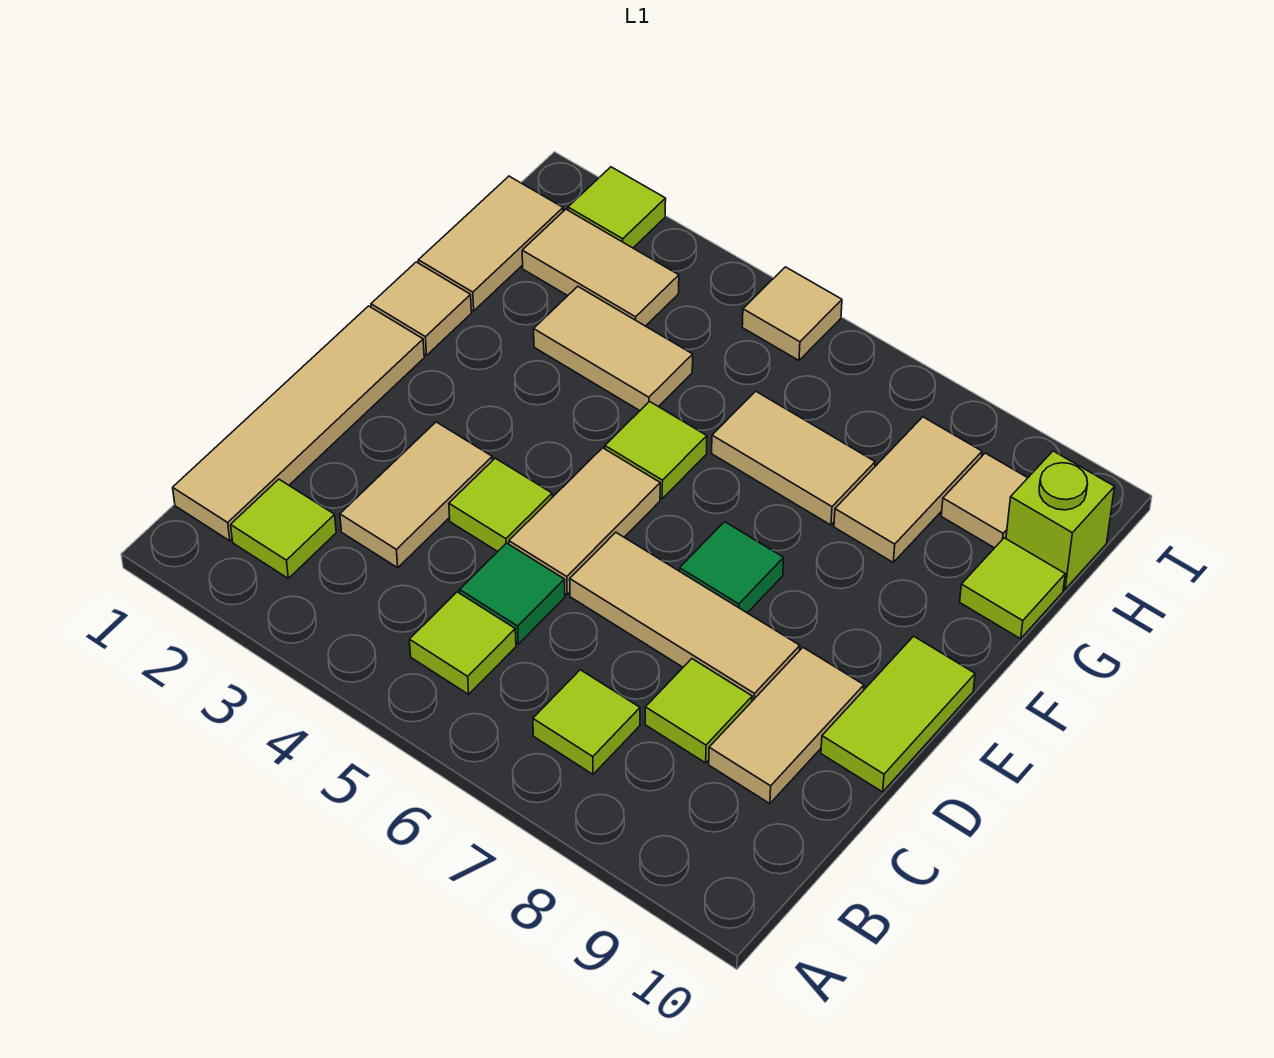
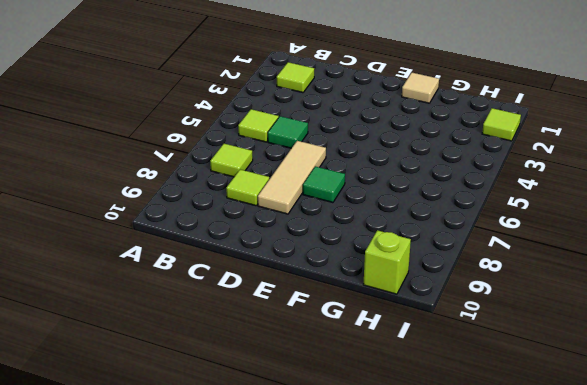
none -> tan 1x4 tile [173,306,424,541]
none -> tan 1x2 tile [340,422,492,568]
none -> tan 1x2 tile [709,648,864,804]

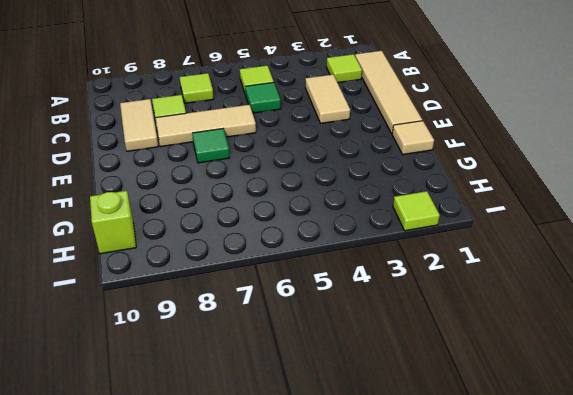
none -> lime 1x1 tile [449,458,552,551]
none -> tan 1x2 tile [509,448,660,595]
none -> lime 1x2 tile [821,636,975,792]

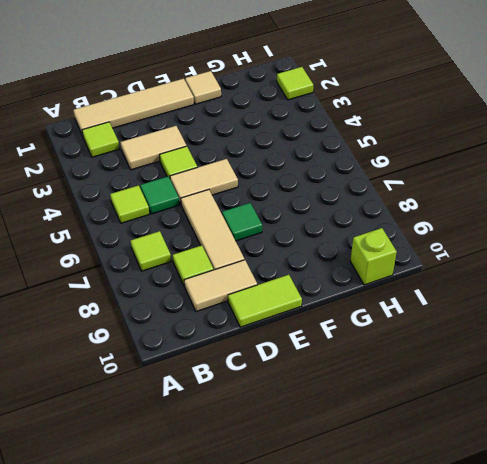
none -> lime 1x1 tile [605,402,707,498]
none -> tan 1x2 tile [418,176,563,311]
none -> tan 1x2 tile [534,286,693,411]

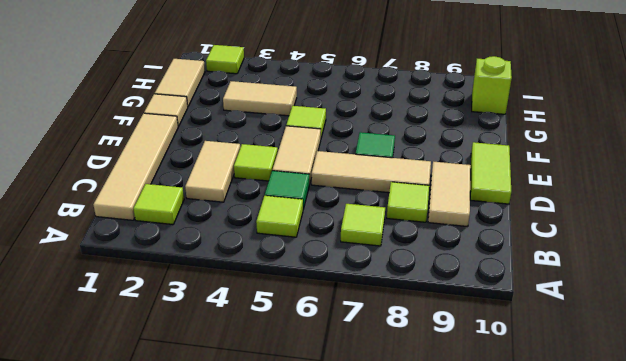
none -> tan 1x2 tile [712,391,875,525]
none -> tan 1x2 tile [834,417,982,562]
none -> lime 1x1 tile [960,538,1065,639]

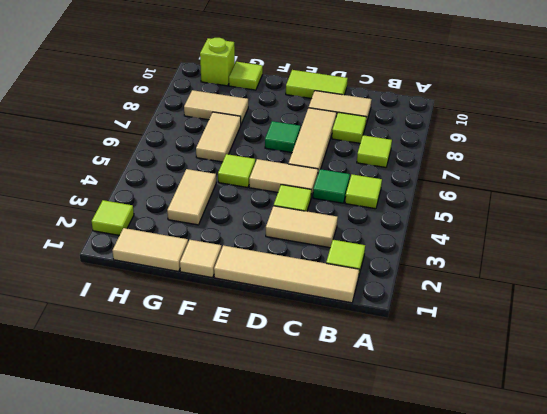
none -> tan 1x2 tile [522,209,679,326]
none -> tan 1x1 tile [941,453,1027,548]
none -> tan 1x1 tile [742,267,842,360]

